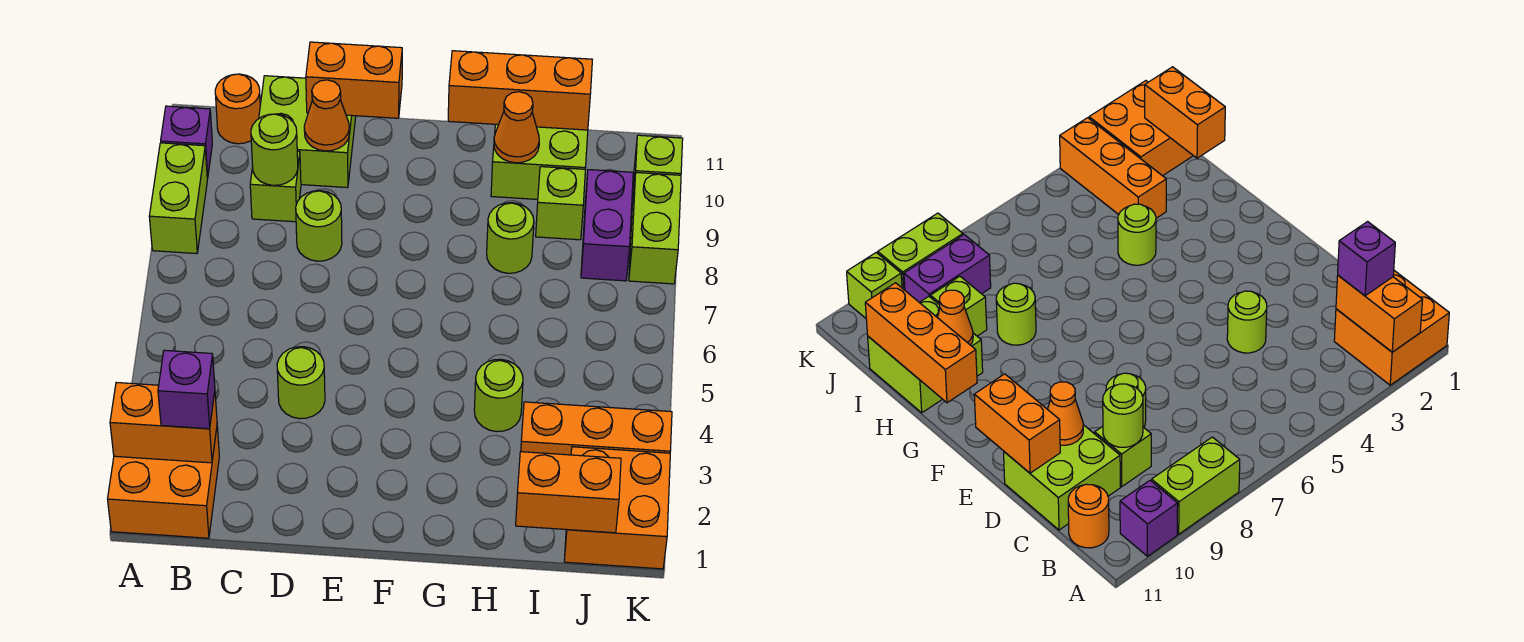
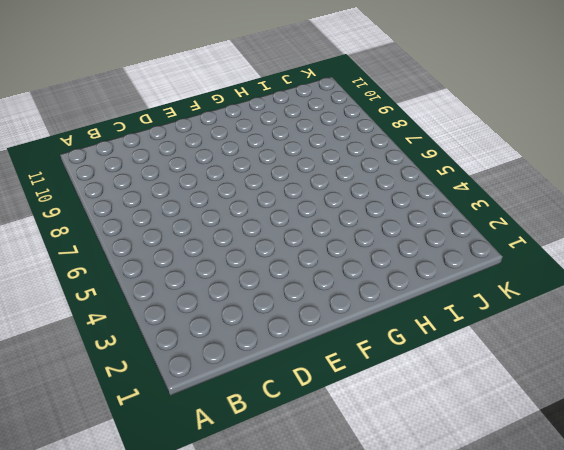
none -> orange 2x2 brick [108,427,219,538]
none -> lime 1x2 brick [149,143,207,254]
none -> purple 1x1 brick [161,106,212,178]

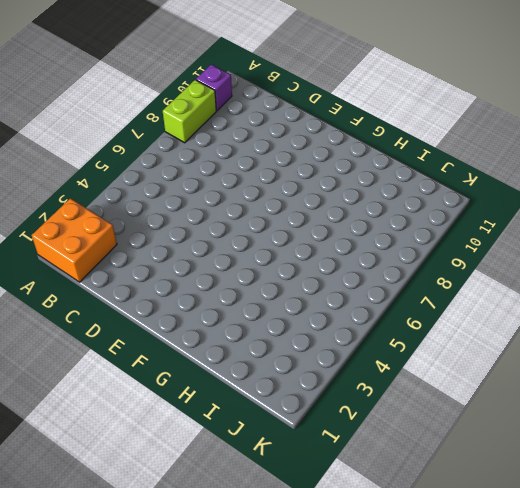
none -> orange 1x1 round brick [215,74,260,144]
none -> lime 1x1 brick [250,151,301,222]
none -> lime 2x2 brick [259,76,356,188]

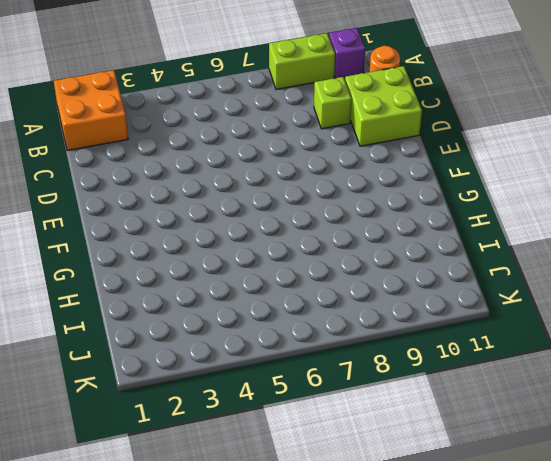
none -> lime 1x1 round brick [277,347,325,419]
none -> lime 1x1 round brick [296,191,342,261]
none -> lime 1x1 round brick [474,359,523,432]

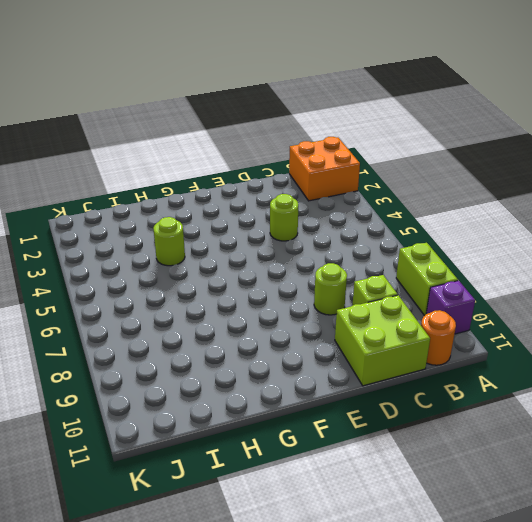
none -> lime 1x1 round brick [487,203,534,273]
none -> lime 2x2 brick [491,124,588,199]
none -> orange 1x3 brick [521,402,672,455]

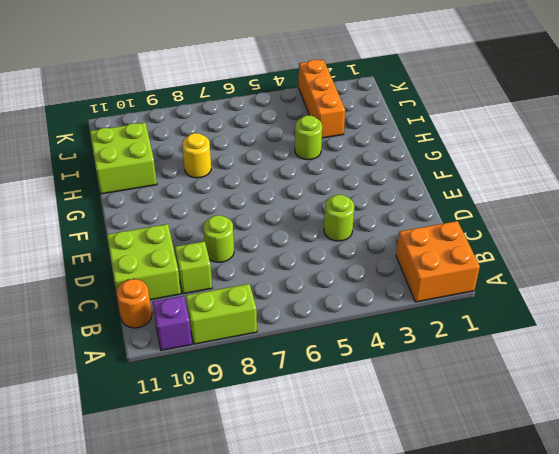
yellow 1x1 round brick [182,133,211,178] -> lime 1x1 round brick [487,203,534,273]
none -> lime 1x1 brick [536,167,585,240]
none -> orange 2x2 brick [564,447,670,569]
none -> purple 1x2 brick [581,170,633,281]

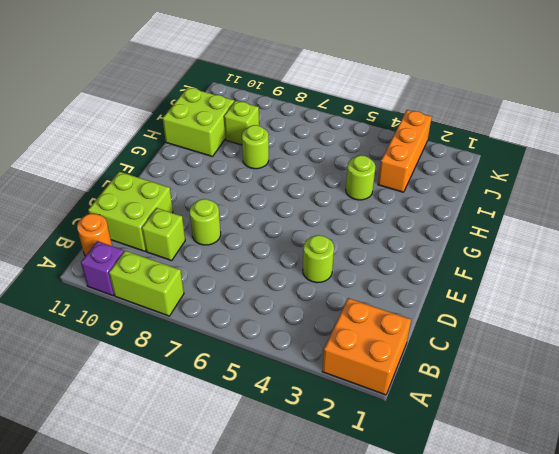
none -> orange 2x2 brick [564,447,670,569]
none -> purple 1x2 brick [581,170,633,281]
none -> lime 1x2 brick [629,173,681,284]

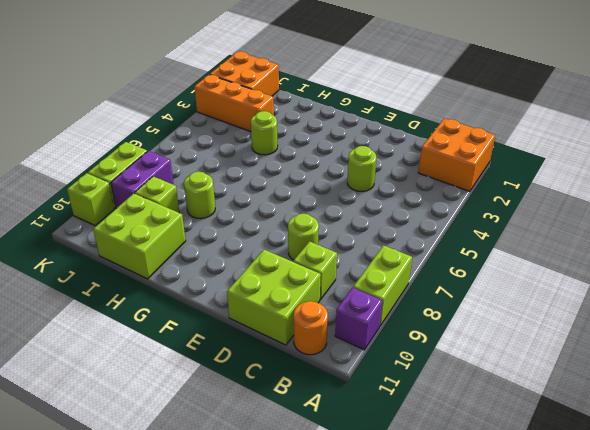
none -> orange 1x2 brick [110,382,217,463]
none -> lime 1x1 round brick [251,114,298,185]
none -> orange 1x1 cone [304,80,349,151]

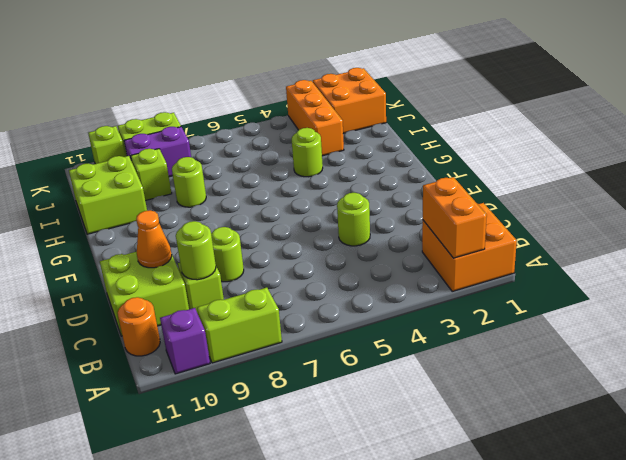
none -> orange 1x2 brick [306,42,402,118]
none -> orange 1x3 brick [448,51,592,130]
none -> orange 1x1 cone [494,92,539,163]

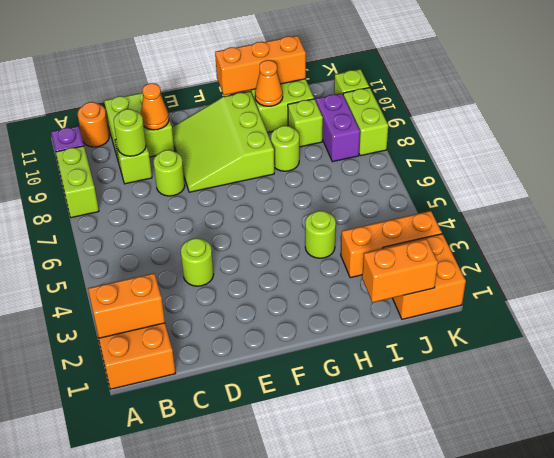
lime 3x3 slope [172,91,274,192] -> none
none -> orange 1x2 brick [306,42,402,118]
none -> purple 1x1 brick [158,350,215,429]

